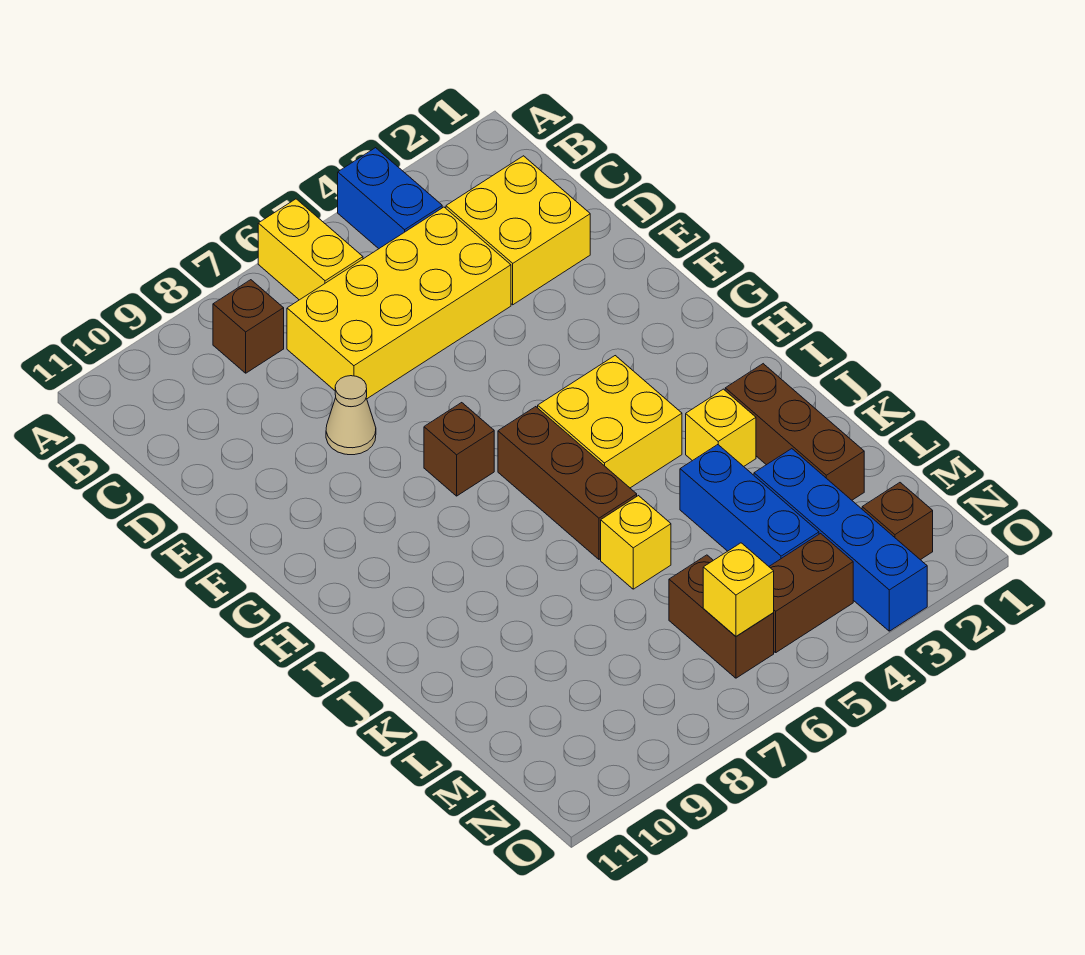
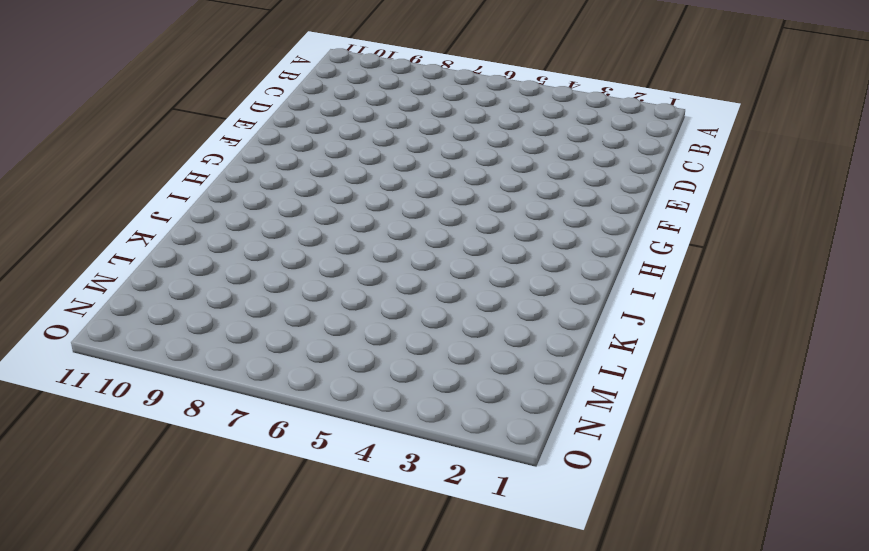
none -> blue 1x2 brick [338,148,442,249]
none -> yellow 1x2 brick [258,199,363,300]
none -> brown 1x1 brick [213,280,284,373]

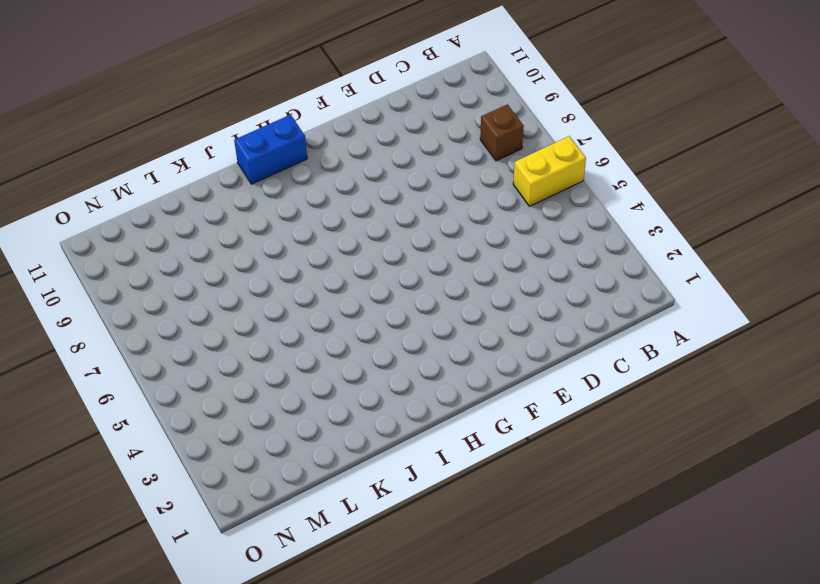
blue 1x2 brick [234,115,307,184] -> blue 1x2 brick moved to [338,148,442,249]
none -> yellow 2x2 brick [446,156,590,305]
none -> yellow 2x4 brick [287,207,511,399]
none -> tan 1x1 cone [326,376,376,455]

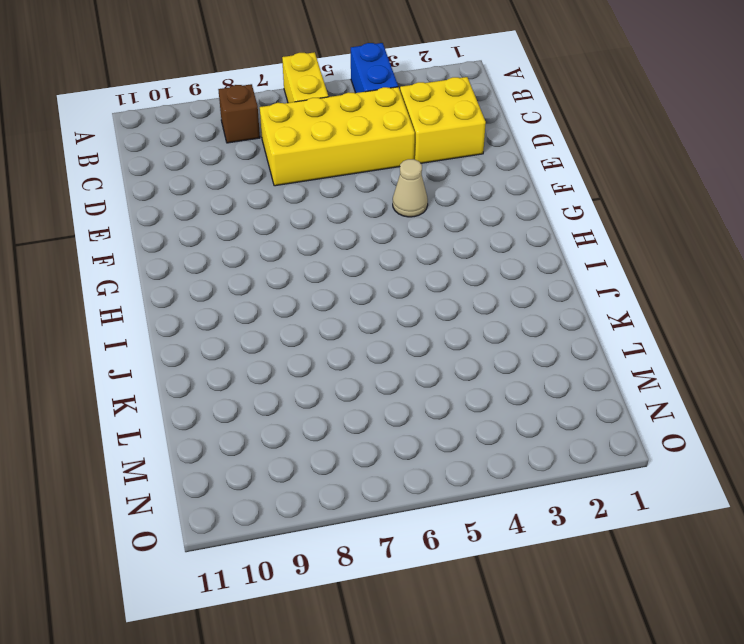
tan 1x1 cone [393,159,428,217] -> tan 1x1 cone moved to [326,376,376,455]
none -> brown 1x1 brick [424,403,494,496]
none -> yellow 2x2 brick [538,356,682,488]
none -> brown 1x3 brick [498,407,637,559]

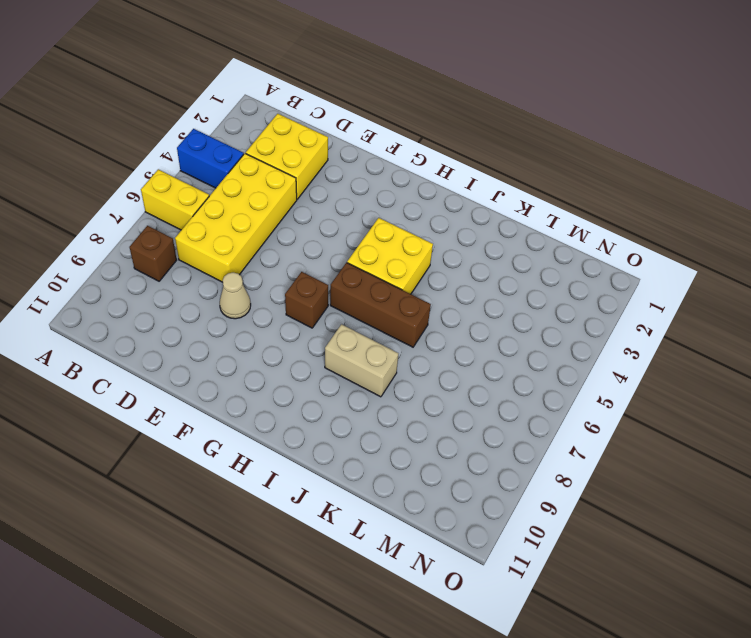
tan 1x2 brick [325,324,398,397] -> none
none -> brown 1x3 brick [725,364,864,500]
none -> yellow 1x1 brick [686,389,756,466]
none -> blue 1x3 brick [680,445,819,566]

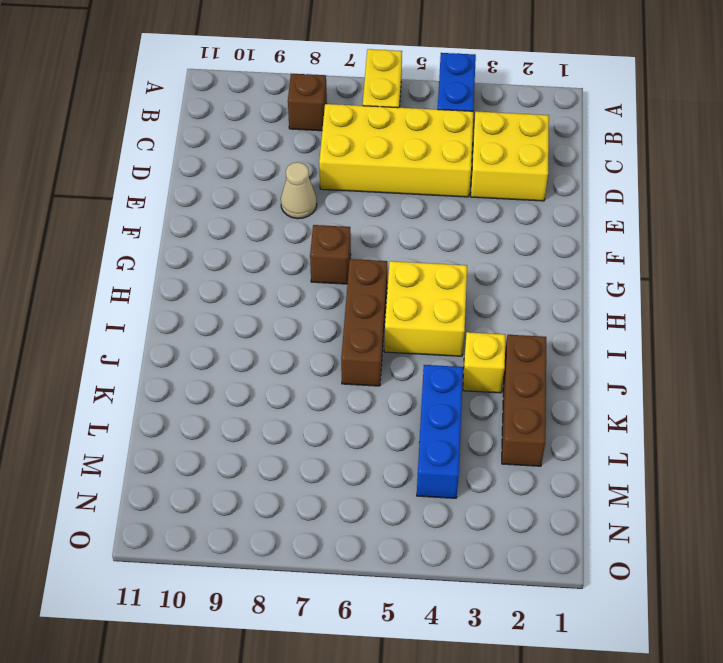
none -> yellow 1x1 brick [601,496,671,589]
none -> blue 1x4 brick [754,449,927,631]
none -> brown 1x2 brick [669,555,774,678]

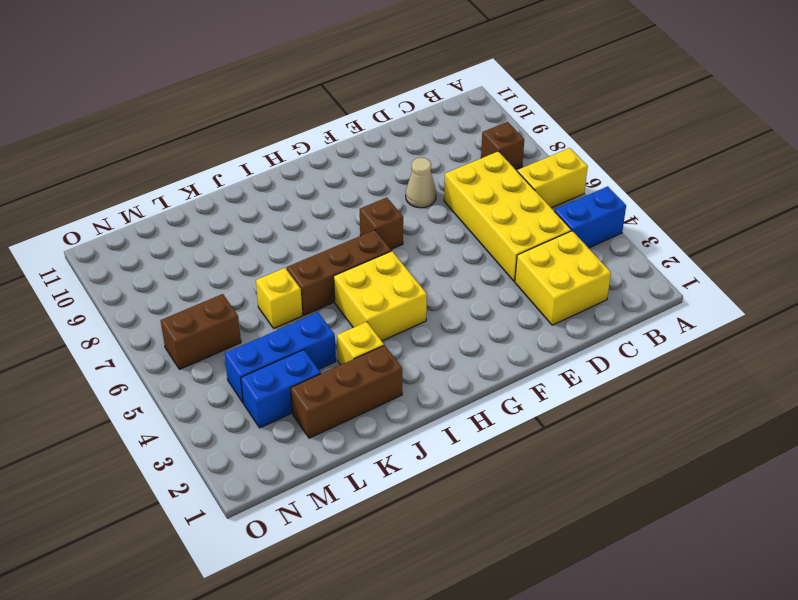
blue 1x2 brick [241,350,321,428] -> blue 1x4 brick [754,449,927,631]
none -> brown 1x1 brick [862,483,933,560]
none -> brown 1x2 brick [769,534,853,653]
none -> yellow 1x1 brick [703,543,774,636]

